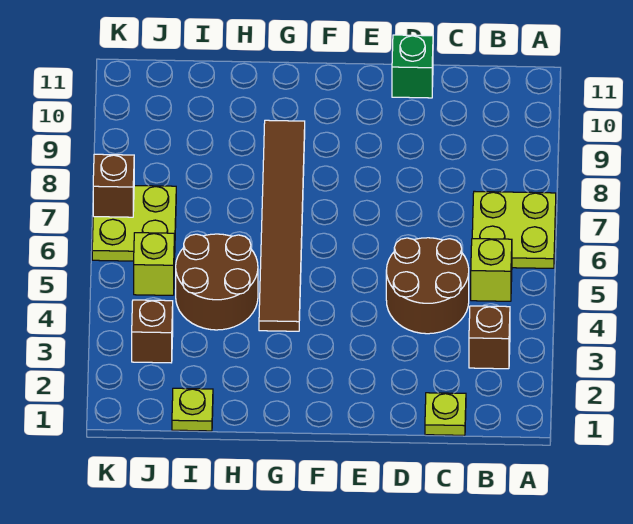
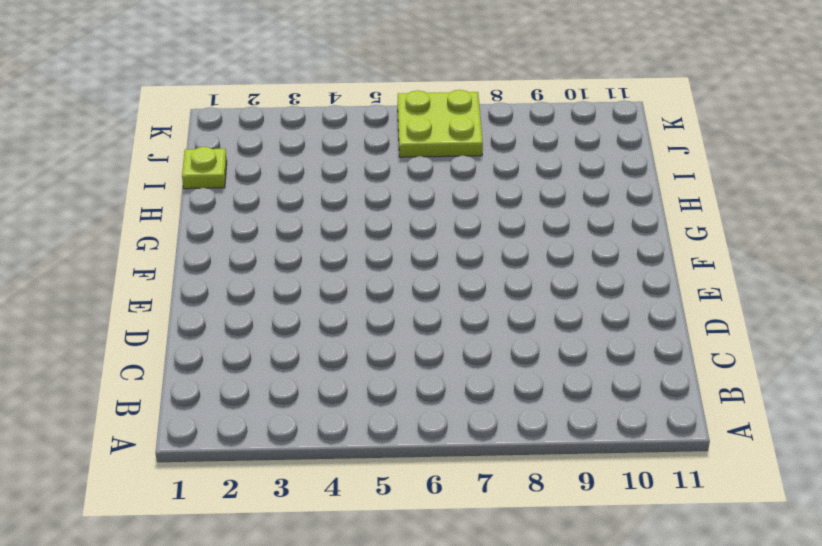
none -> lime 2x2 plate [472,191,556,268]
none -> brown 1x1 brick [469,306,510,369]
none -> lime 1x1 brick [471,239,512,301]

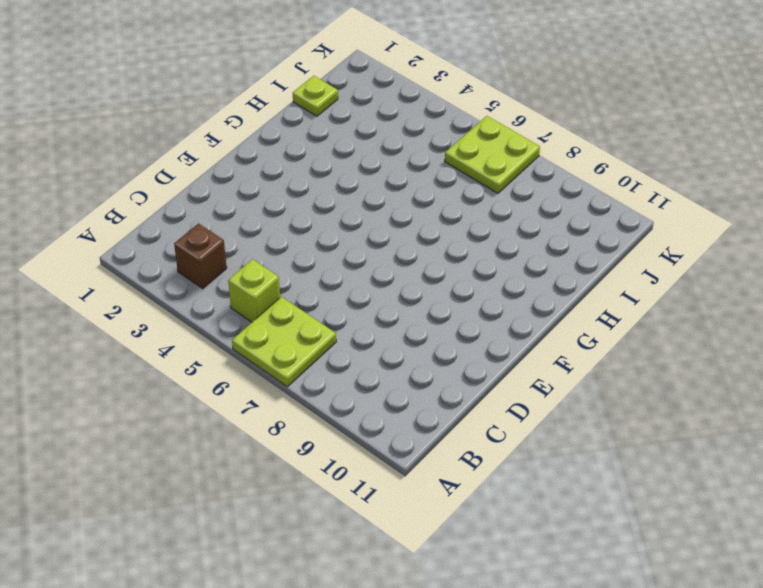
none -> lime 1x1 plate [425,393,466,435]
none -> brown 2x2 round brick [386,238,469,334]
none -> green 1x1 brick [392,35,433,98]

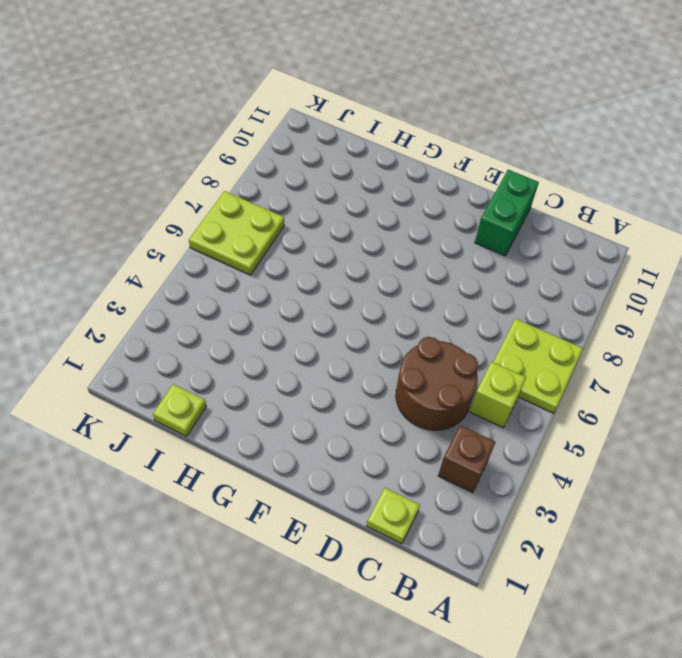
green 1x2 brick [475,170,539,256] -> green 1x1 brick [392,35,433,98]
none -> brown 1x6 tile [259,120,305,331]
none -> brown 2x2 round brick [176,234,258,330]
none -> brown 1x1 brick [132,300,173,363]

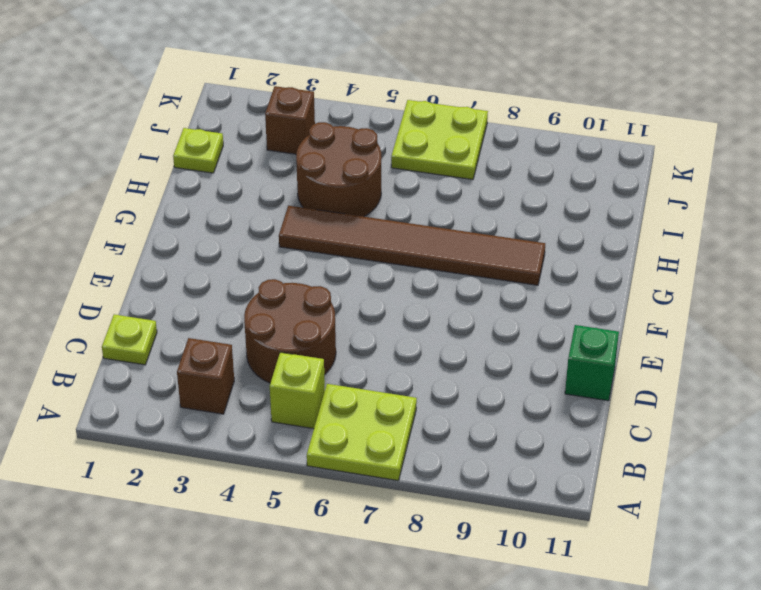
none -> lime 1x1 brick [134,233,175,295]
none -> brown 1x1 brick [93,154,134,217]

